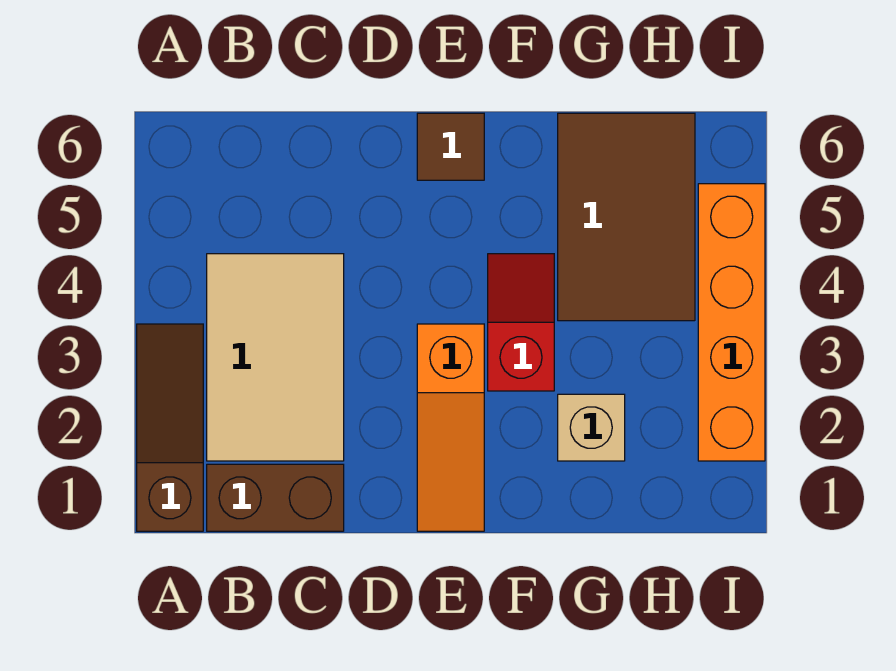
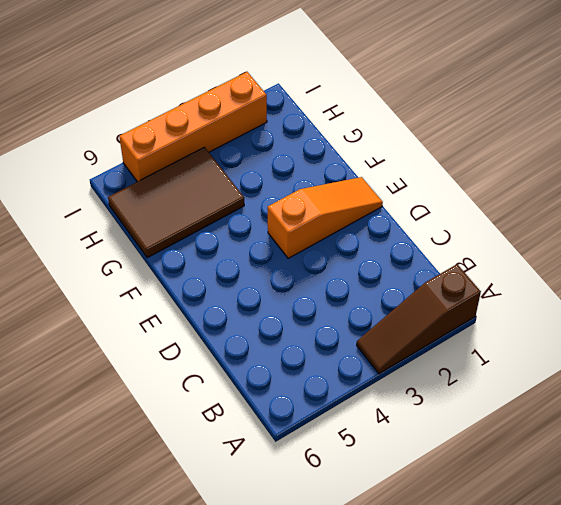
none -> brown 1x2 brick [207,464,344,531]
none -> tan 2x3 tile [207,254,344,461]

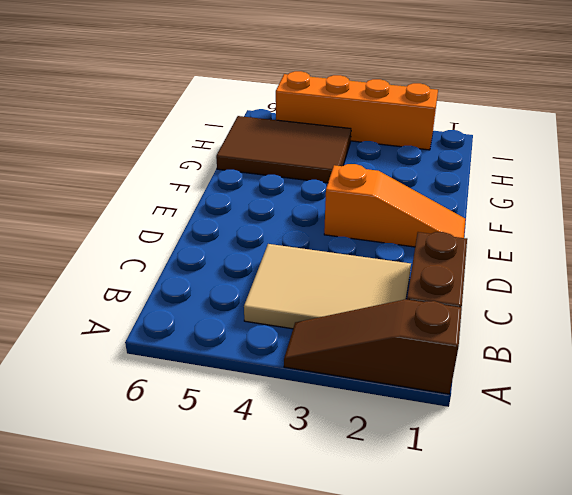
none -> brown 1x1 tile [417,113,484,180]
none -> red 1x2 slope [488,254,554,391]

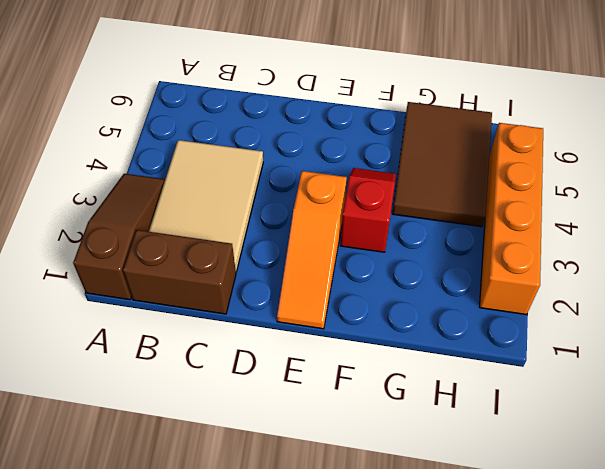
none -> brown 1x1 tile [417,113,484,180]
none -> tan 1x1 brick [558,394,625,461]

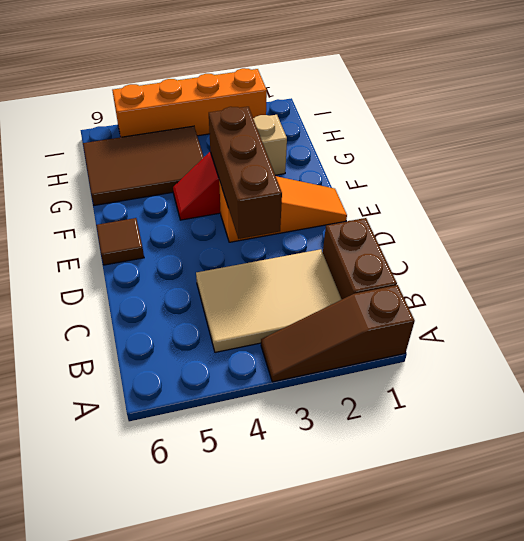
brown 1x3 brick [209,107,282,239] -> none

